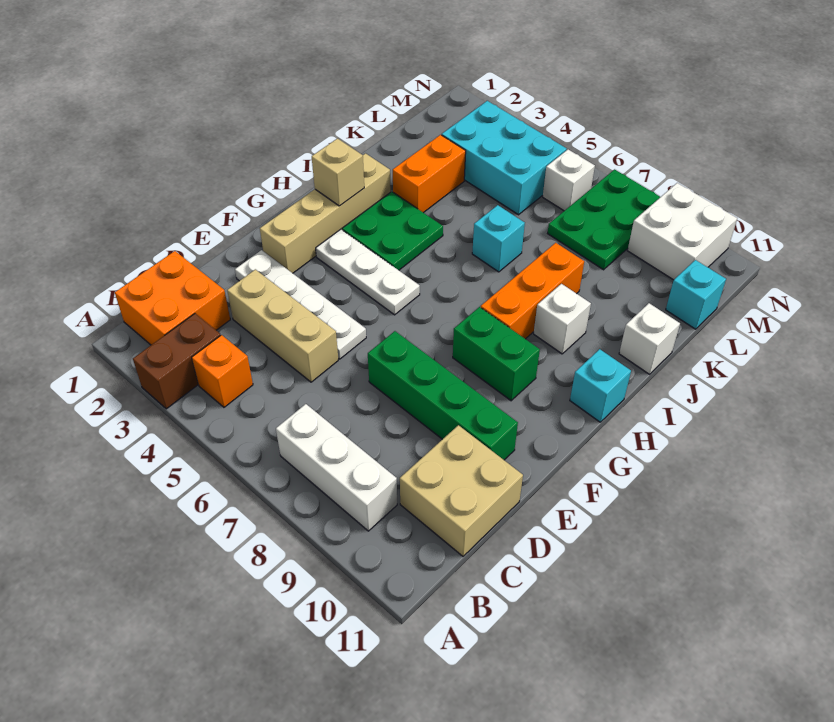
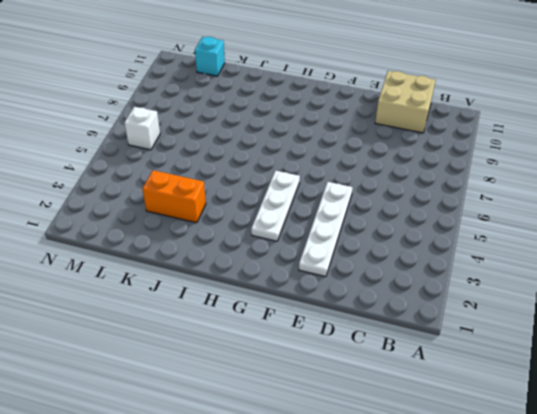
none -> brown 1x2 brick [133,313,221,409]
none -> orange 2x2 brick [115,251,230,345]
none -> orange 1x1 brick [192,335,253,407]

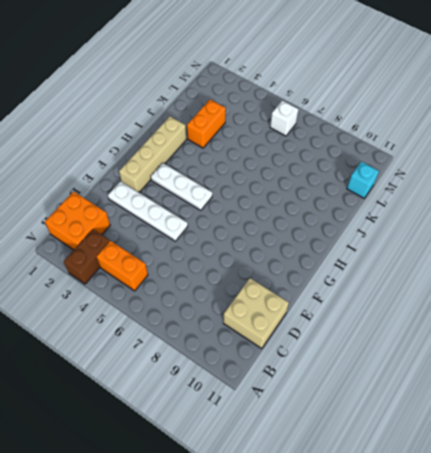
orange 1x2 brick [96,241,148,291] -> orange 1x1 brick [192,335,253,407]
none -> white 1x3 brick [276,404,397,531]
none -> tan 1x3 brick [227,269,338,382]
none -> green 1x4 brick [368,331,518,460]

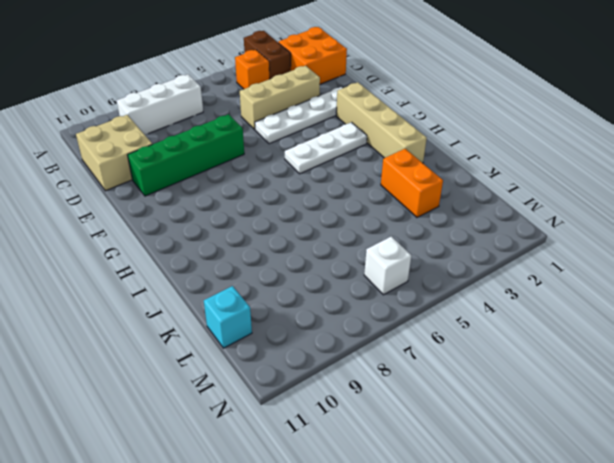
none -> green 1x2 brick [453,307,540,401]
none -> green 2x2 plate [342,192,443,270]
none -> orange 1x3 brick [481,243,584,339]

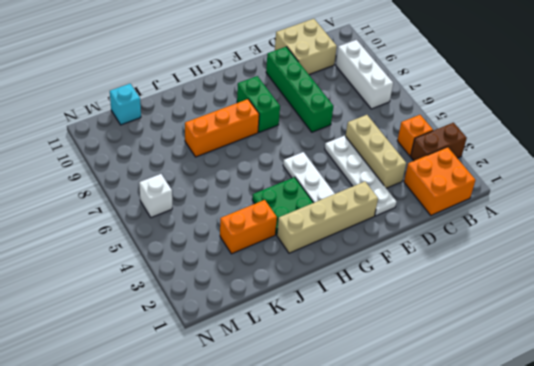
none -> cyan 1x1 brick [570,349,631,422]
none -> white 1x1 brick [534,284,591,354]
none -> cyan 1x1 brick [472,205,525,272]

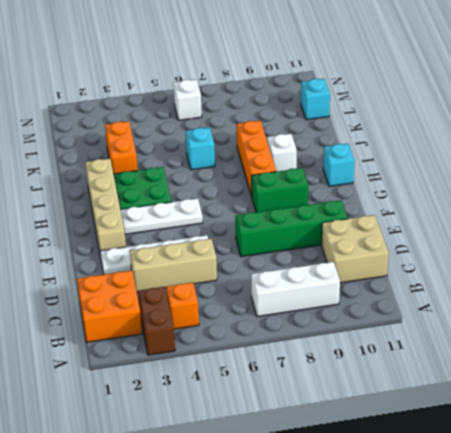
none -> white 1x1 brick [619,303,680,374]
none -> cyan 2x3 brick [442,101,567,215]
none -> green 2x3 plate [548,169,660,270]

